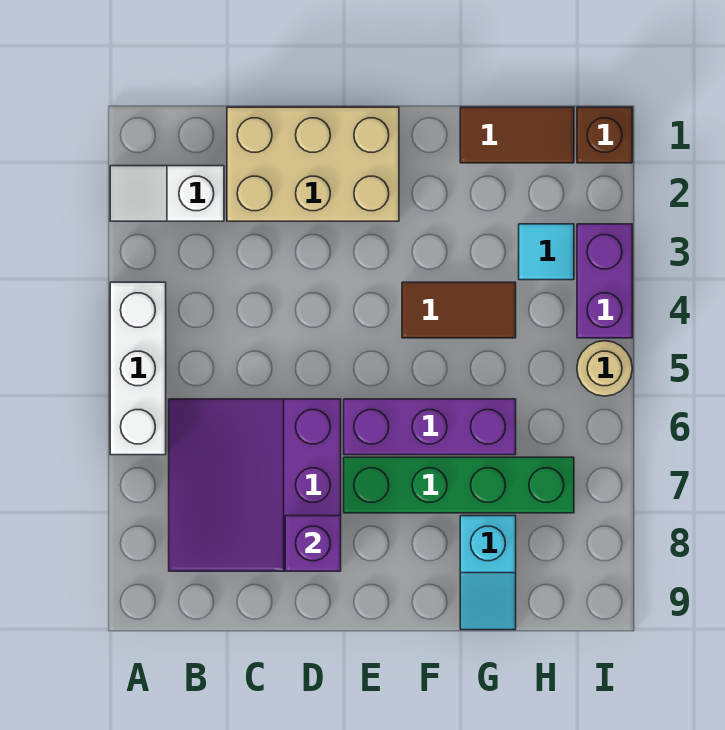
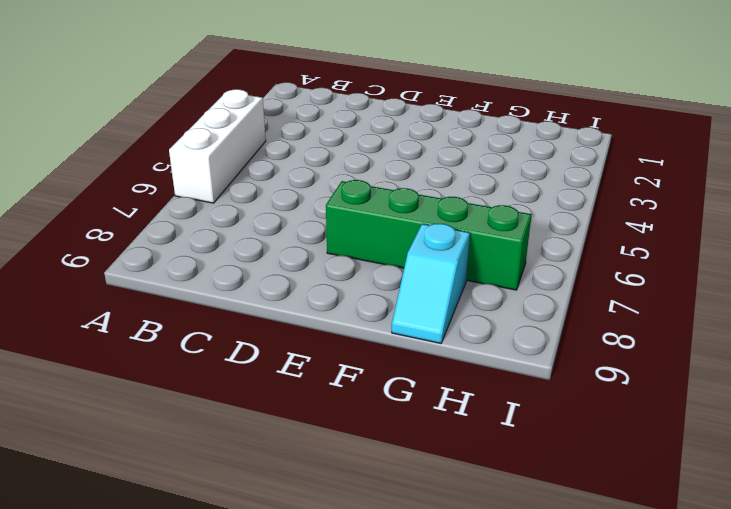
none -> white 1x2 slope [110,166,224,221]
none -> purple 3x3 slope [169,399,341,571]
none -> tan 2x3 brick [227,107,399,221]

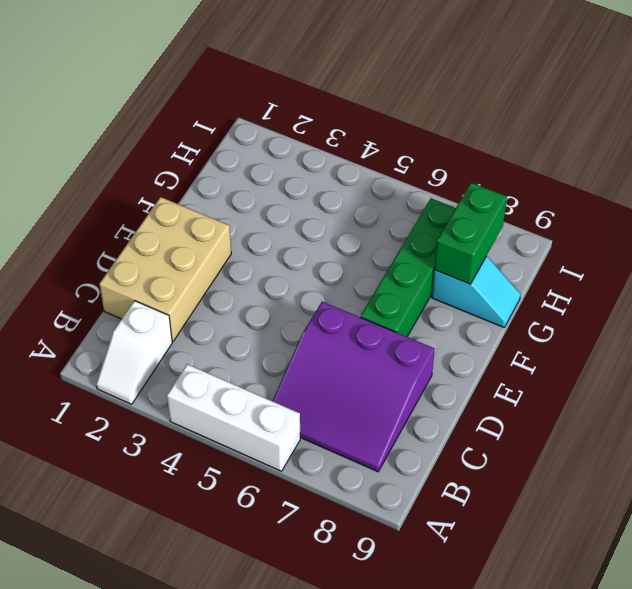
green 1x2 brick [434,183,507,284] -> none
none -> purple 1x3 brick [344,399,516,455]
none -> brown 1x2 tile [402,282,516,338]
none -> brown 1x2 tile [460,107,574,163]

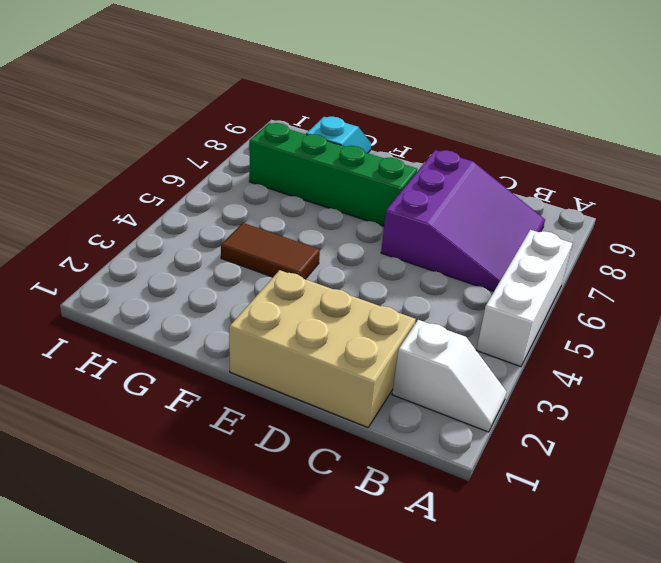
none -> purple 1x3 brick [344,399,516,455]
none -> brown 1x2 tile [460,107,574,163]
none -> cyan 1x1 tile [519,224,574,280]

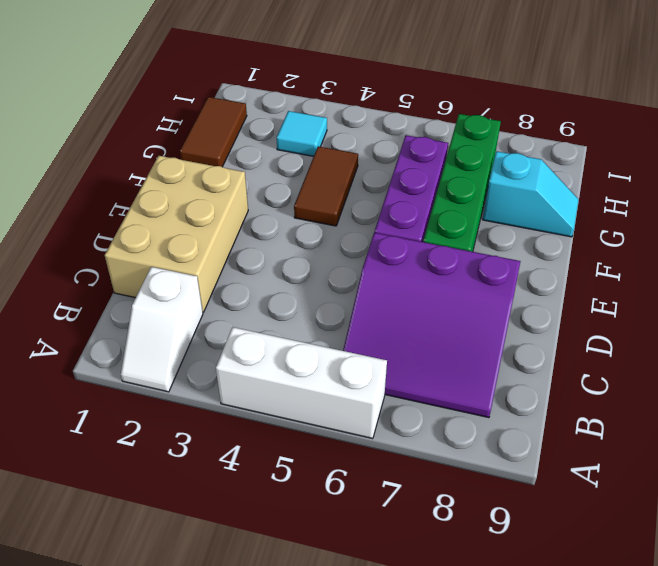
none -> brown 1x1 brick [577,107,632,163]
none -> purple 1x2 brick [577,224,632,338]
none -> tan 1x1 round brick [577,341,632,396]

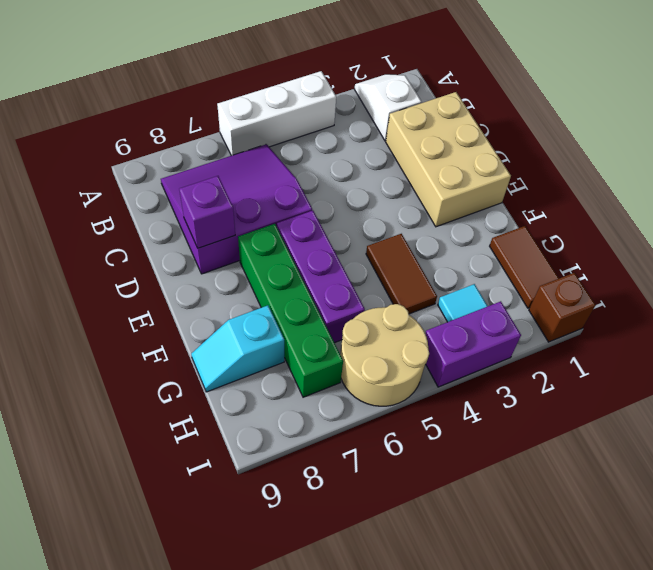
tan 2x2 round brick [340,304,429,406] -> tan 1x1 round brick [577,341,632,396]

